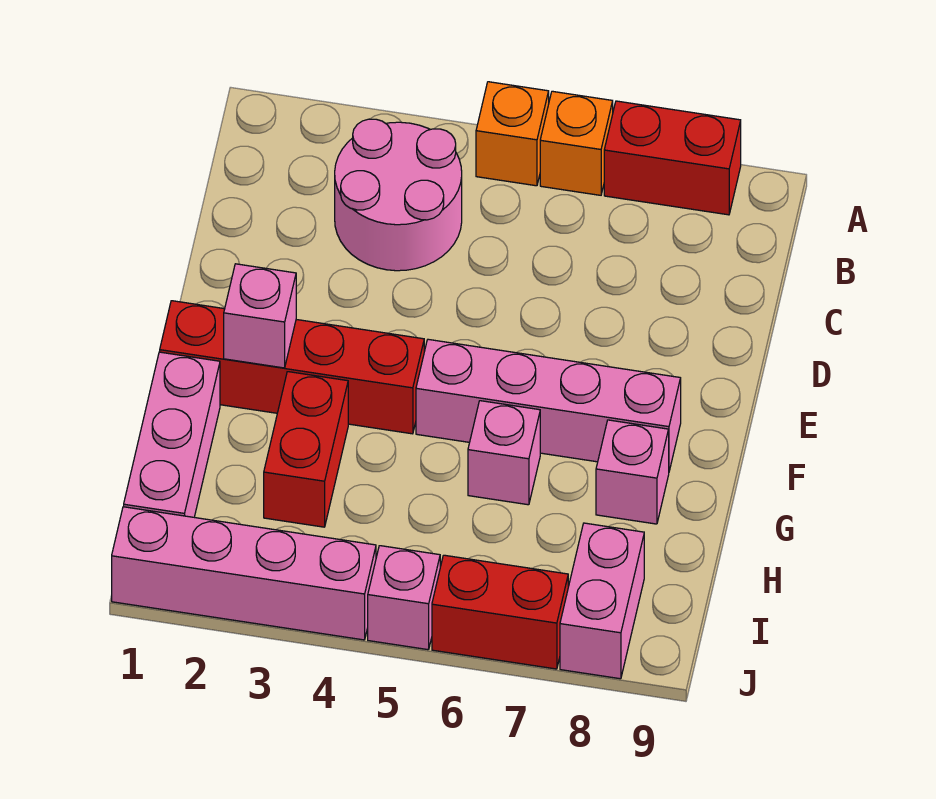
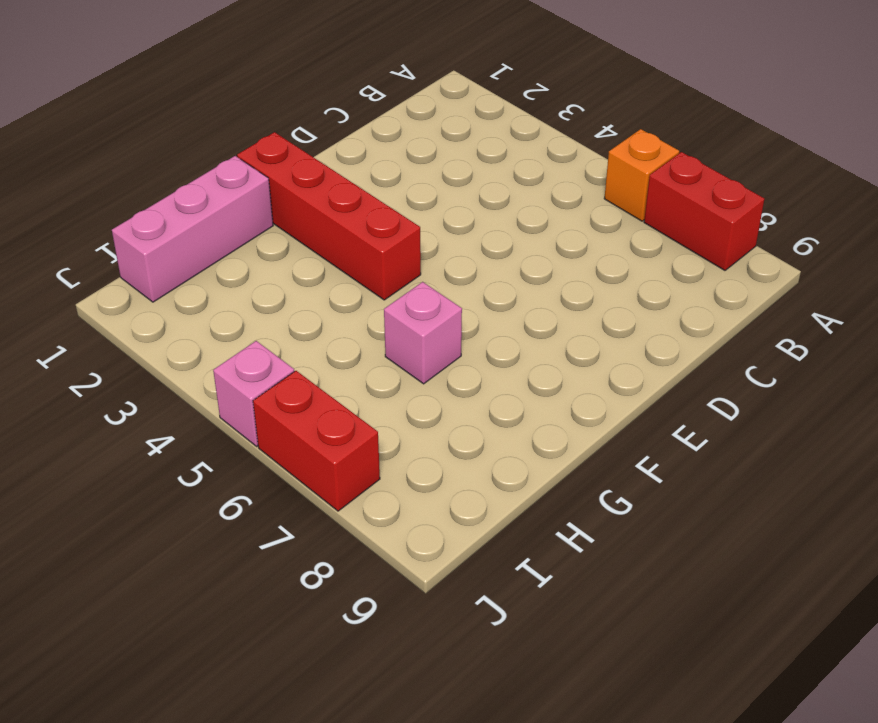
none -> orange 1x1 brick [476,82,549,186]
none -> pink 2x2 round brick [335,119,462,271]
none -> pink 1x4 brick [416,339,681,471]

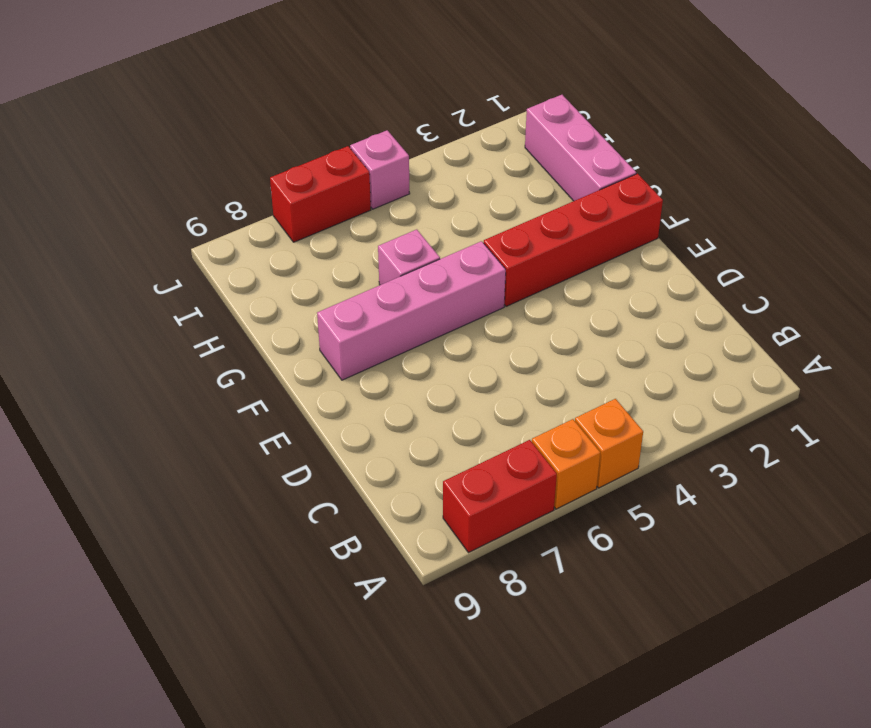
none -> pink 2x2 round brick [335,119,462,271]
none -> red 1x2 brick [264,372,348,527]
none -> pink 1x1 brick [596,420,669,524]

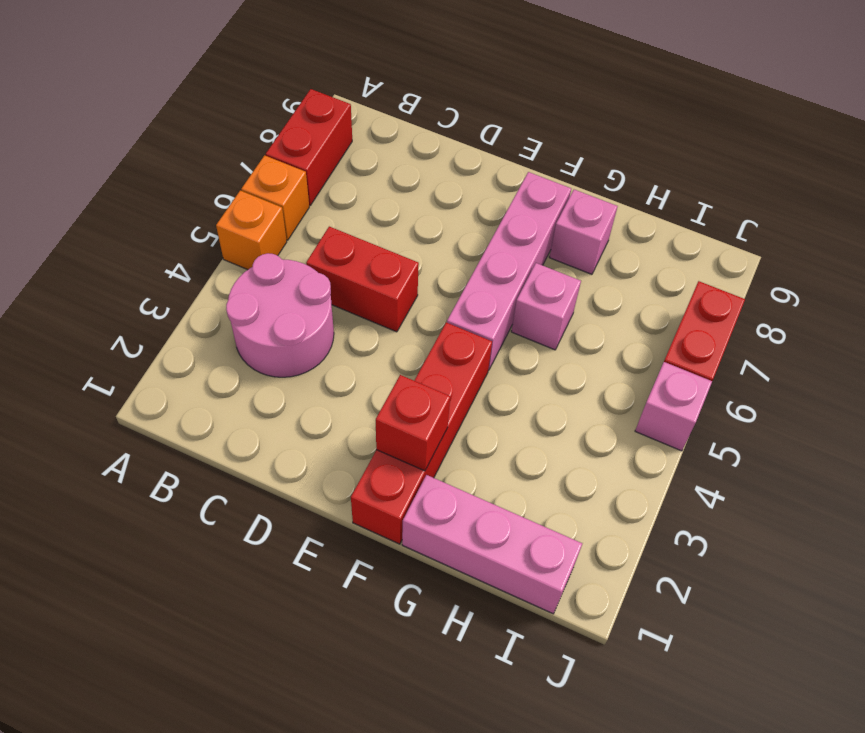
red 1x2 brick [306,227,419,332] -> red 1x2 brick moved to [264,372,348,527]
red 1x1 brick [376,375,450,471] -> pink 1x1 brick [224,264,296,368]
none -> pink 1x2 brick [560,523,644,679]
none -> pink 1x4 brick [112,507,376,640]

